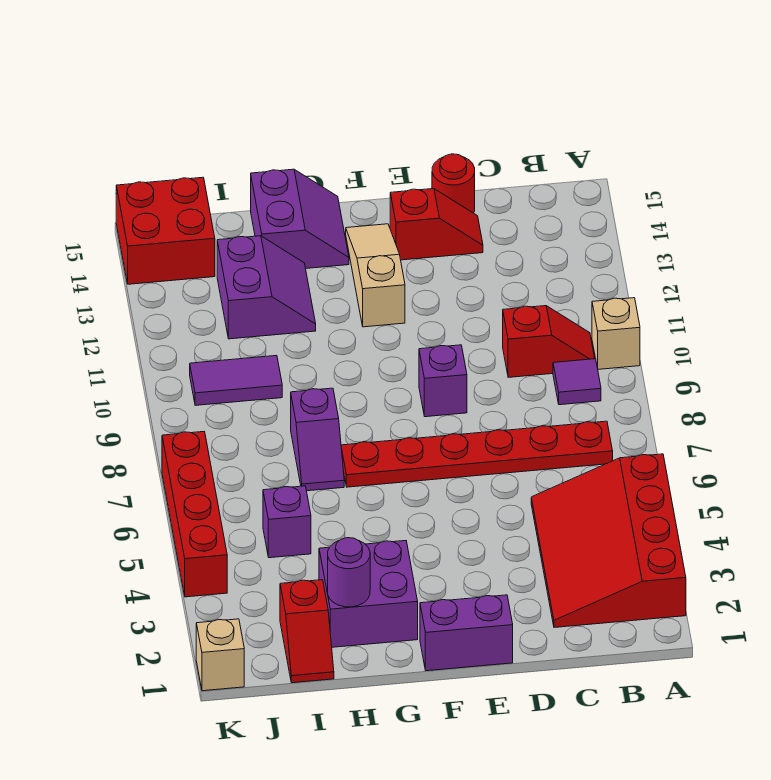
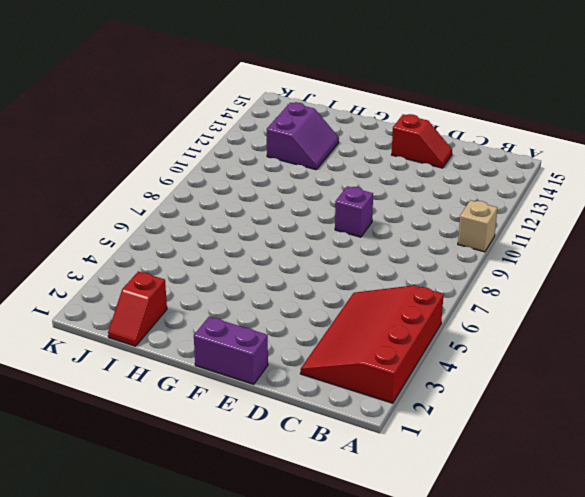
none -> red 1x6 plate [341,421,613,487]
none -> purple 1x1 tile [553,359,601,405]
none -> red 1x2 slope [503,306,595,377]

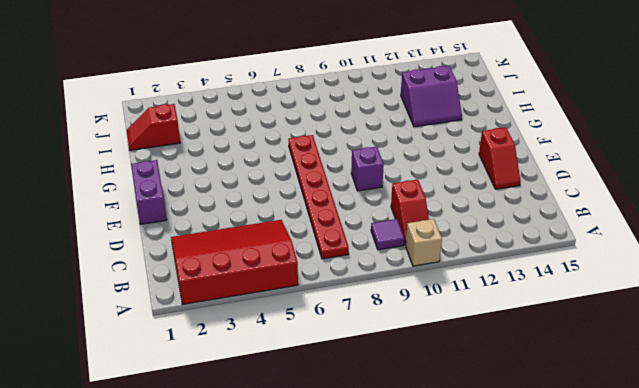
none -> red 1x1 round brick [432,154,475,213]
none -> tan 1x3 slope [346,224,405,327]
none -> purple 2x2 brick [319,541,418,647]

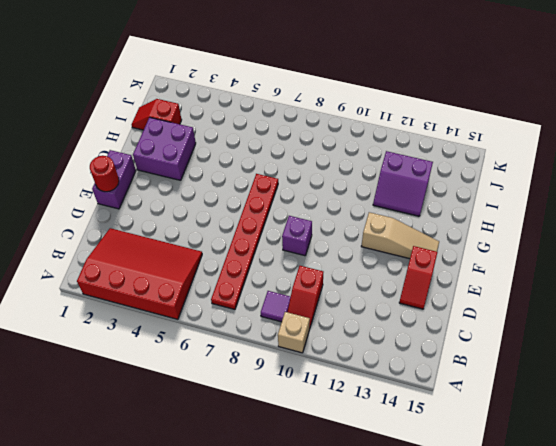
red 1x1 round brick [90,156,119,192] -> red 1x1 round brick moved to [432,154,475,213]
none -> purple 2x2 slope [251,169,349,268]
none -> purple 1x2 slope [291,388,344,491]
none -> purple 1x1 brick [263,486,311,558]

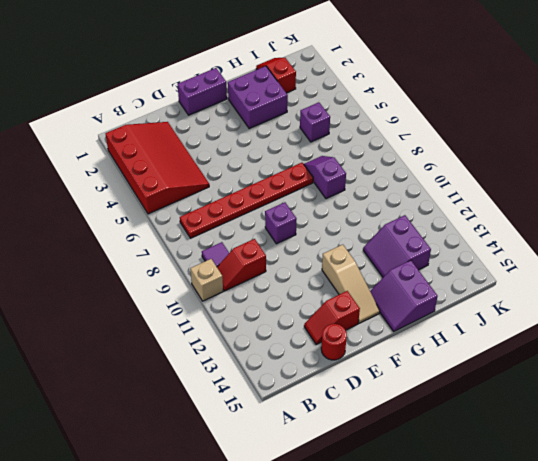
none -> purple 1x2 tile [190,355,282,405]
none -> red 2x2 brick [116,177,215,284]
none -> tan 1x1 brick [196,619,244,691]

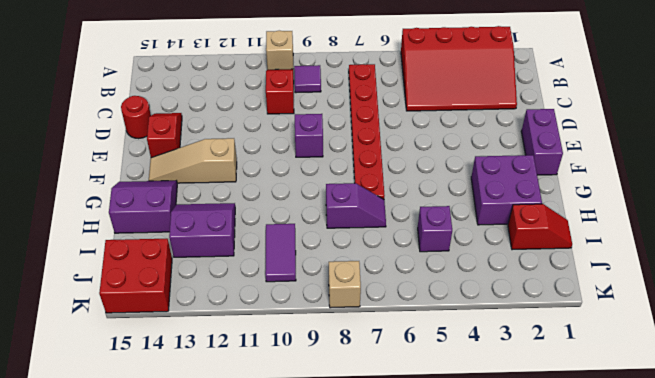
tan 1x1 brick [329,261,361,308] -> tan 1x1 brick moved to [196,619,244,691]
none -> red 1x4 brick [162,432,227,597]
none -> purple 1x1 round brick [328,538,370,607]

